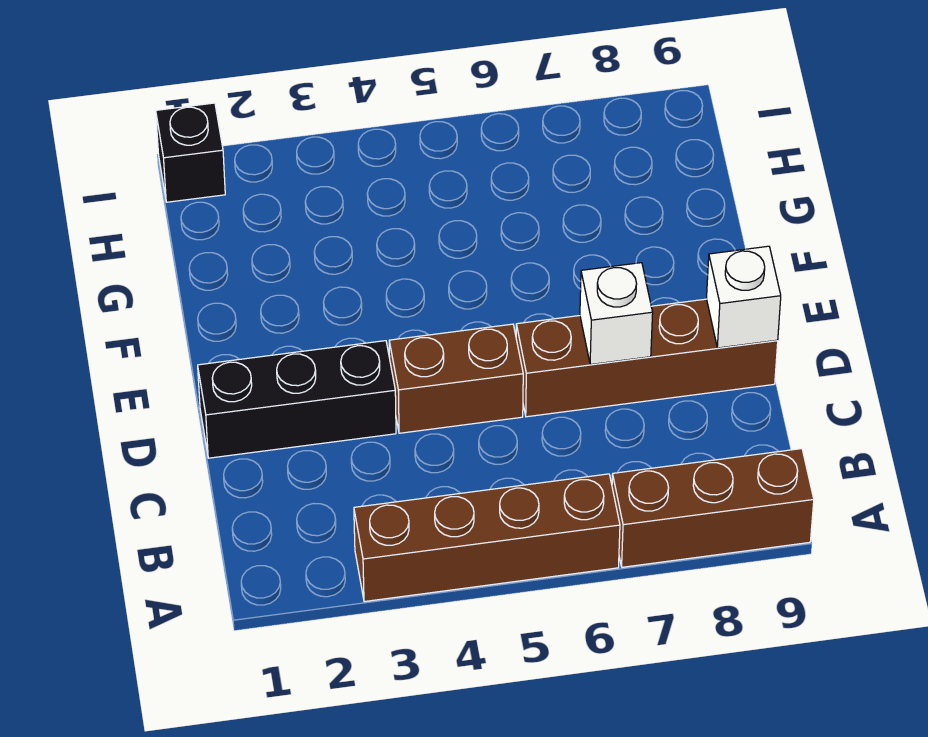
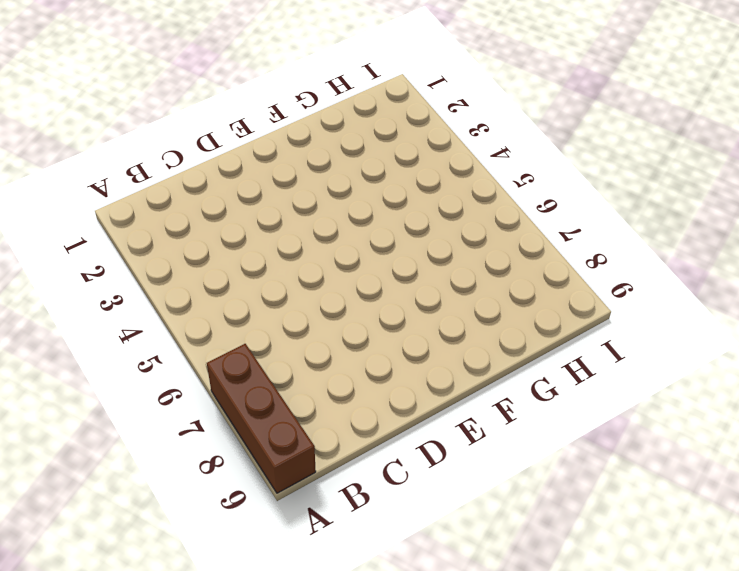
none -> brown 1x4 brick [354,474,620,602]
none -> black 1x3 brick [198,341,396,458]

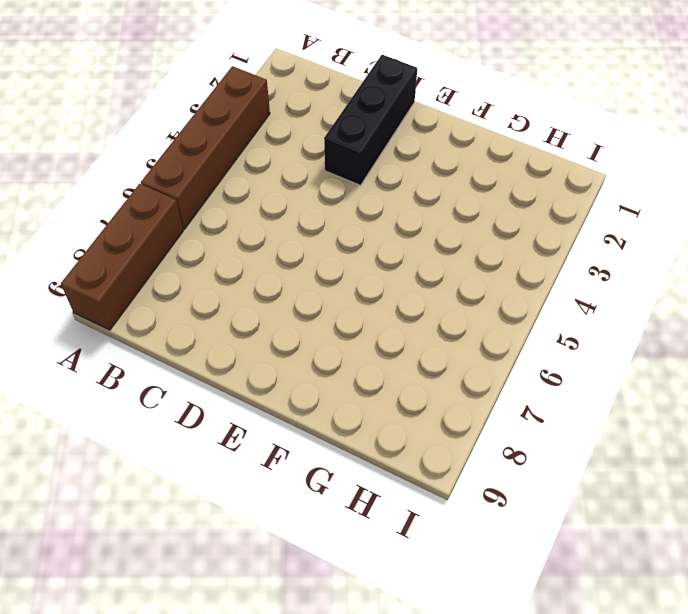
none -> brown 1x2 brick [389,324,523,433]
none -> brown 1x4 brick [516,299,778,417]

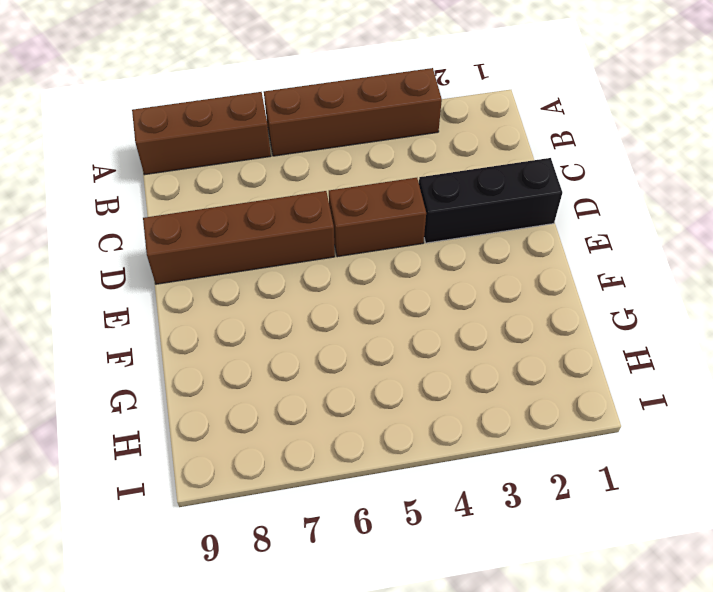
none -> black 1x1 brick [156,103,225,202]
none -> white 1x1 brick [580,263,653,365]

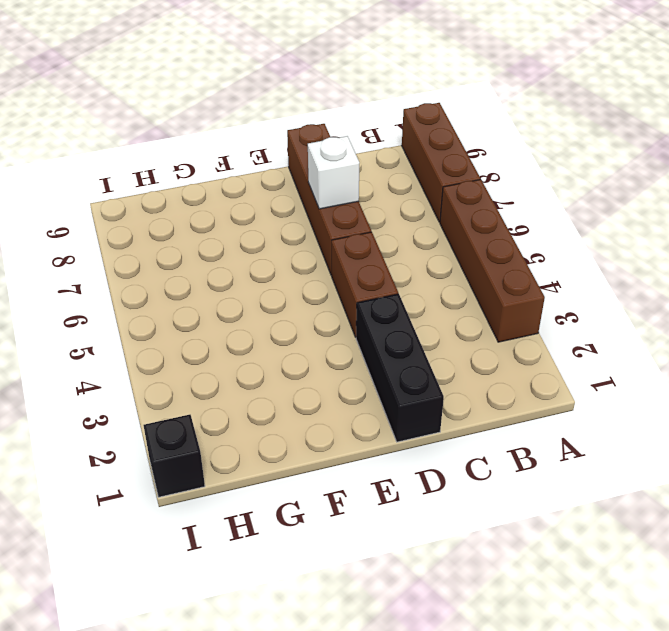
none -> white 1x1 brick [707,246,781,348]

